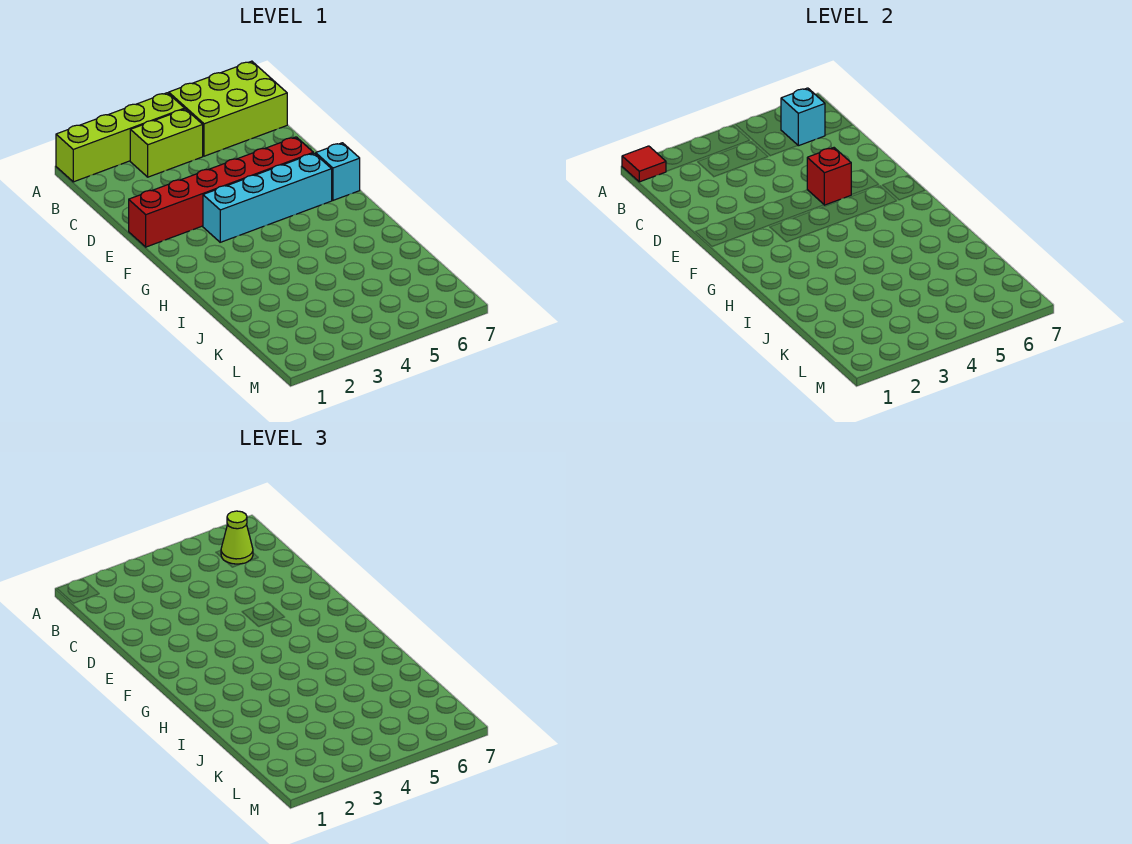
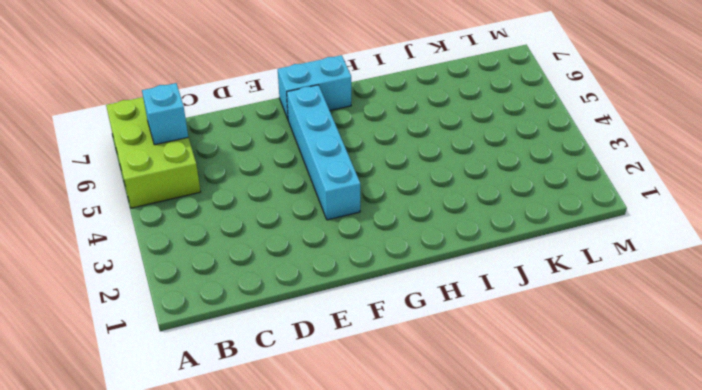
cyan 1x2 brick [278,55,351,119] -> cyan 1x1 brick [316,143,360,200]
none -> lime 1x4 brick [56,93,185,182]
none -> lime 1x2 brick [130,109,203,177]

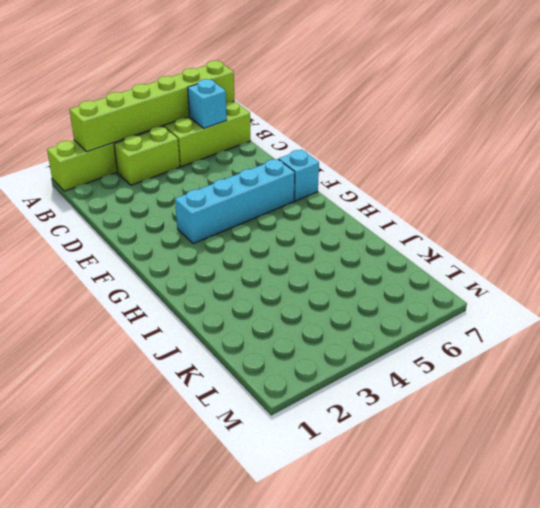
lime 1x6 brick [69,61,234,152] -> none
none -> red 1x6 brick [129,137,313,247]
none -> red 1x1 tile [622,146,666,182]

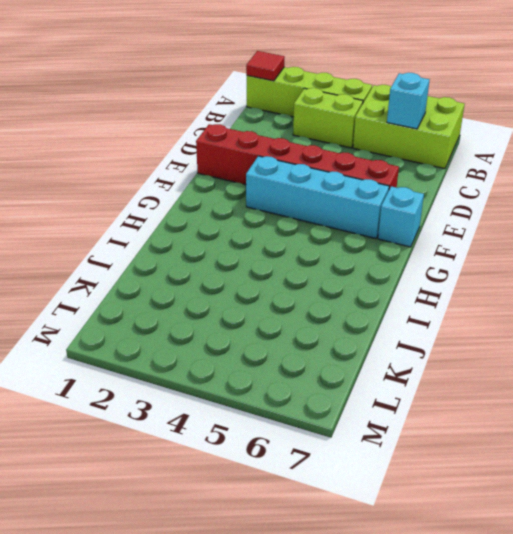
none -> red 1x1 brick [807,148,851,205]
none -> lime 1x1 cone [221,511,253,564]

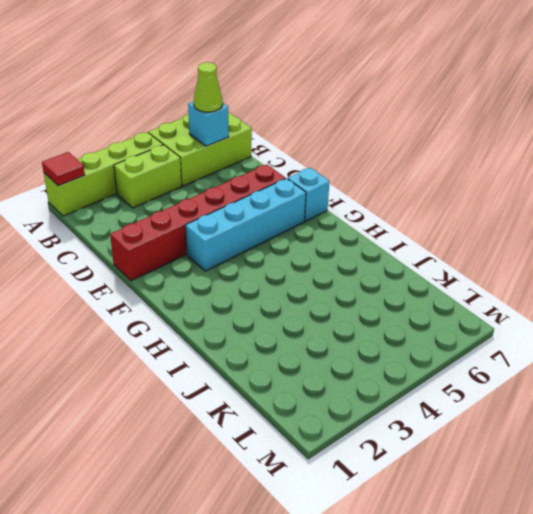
none -> red 1x1 brick [807,148,851,205]

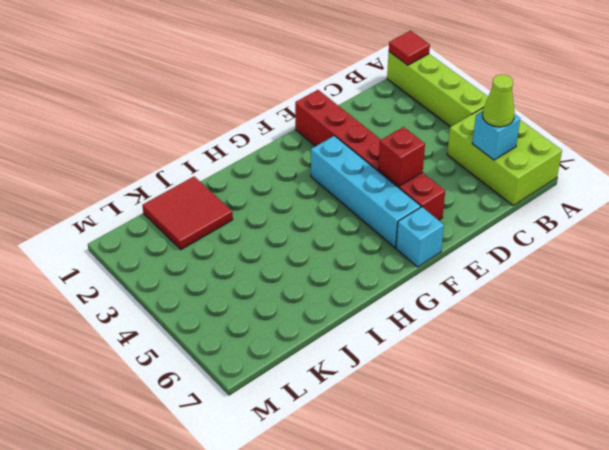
red 2x2 tile [142,177,233,250] -> none
none -> lime 1x2 brick [130,109,203,177]

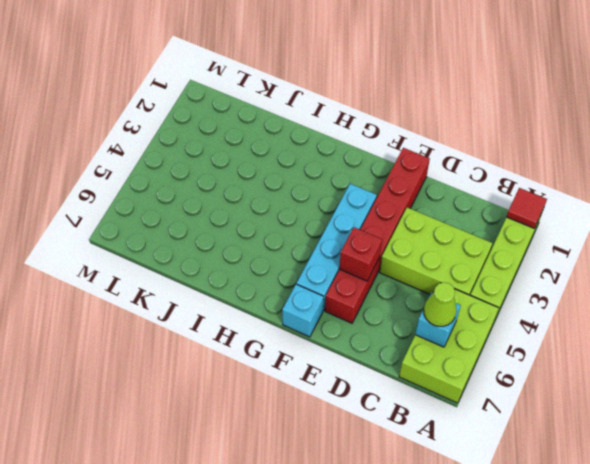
lime 2x3 brick [380,208,492,295] -> lime 1x2 brick [130,109,203,177]

